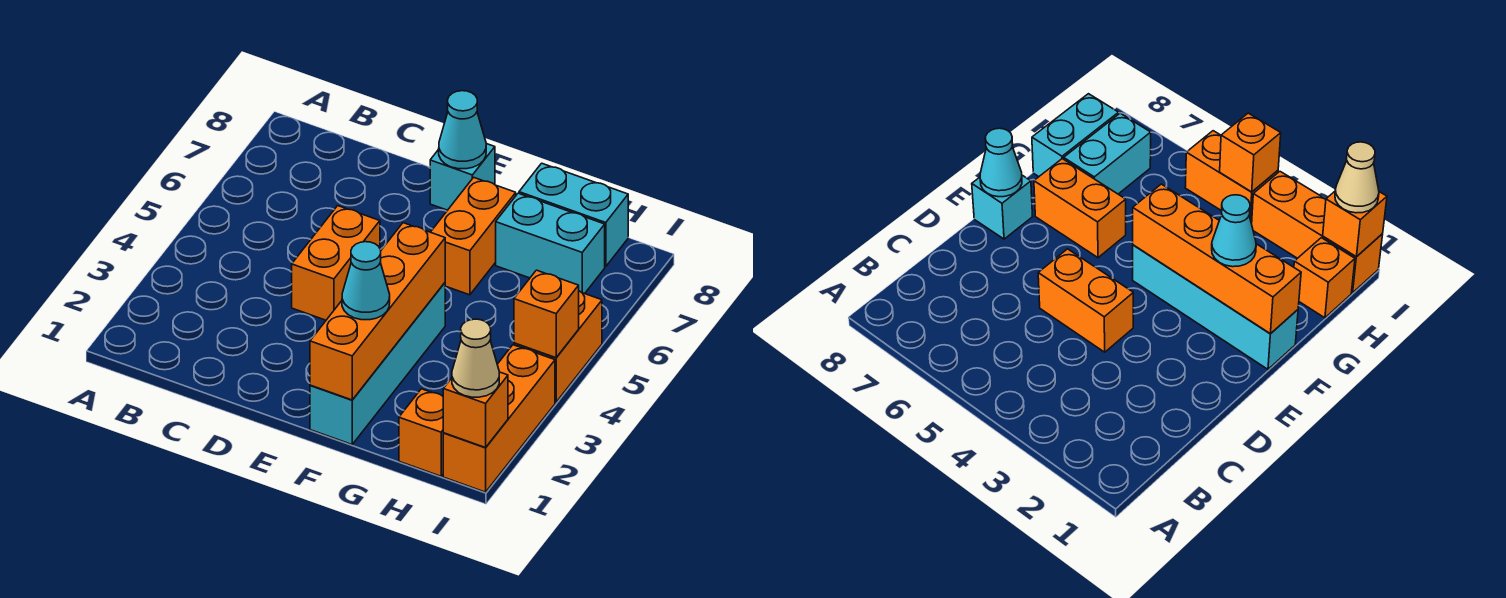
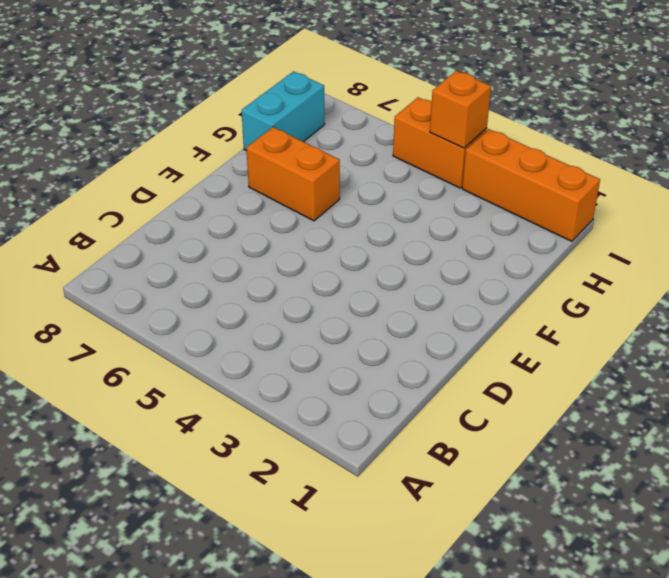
none -> orange 1x2 brick [292,206,380,320]
none -> cyan 1x1 brick [430,144,495,210]
none -> cyan 1x4 brick [310,283,445,444]

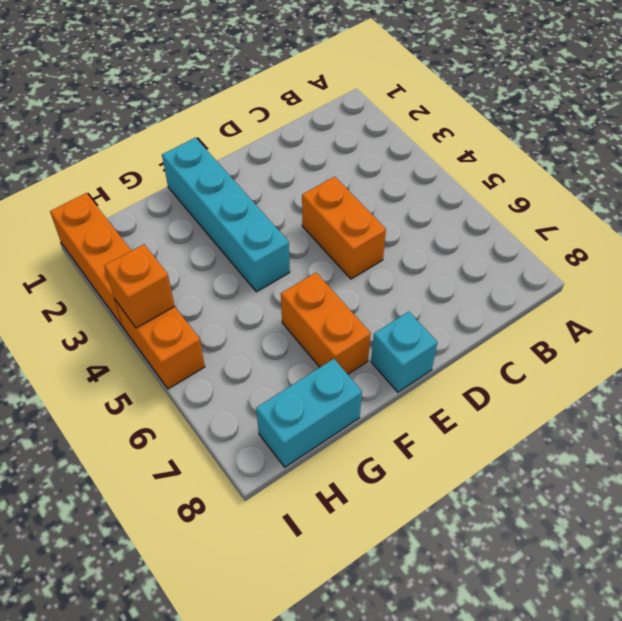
none -> cyan 1x2 brick [496,193,605,294]
none -> orange 1x1 brick [399,389,443,476]
none -> cyan 1x1 cone [439,91,486,169]

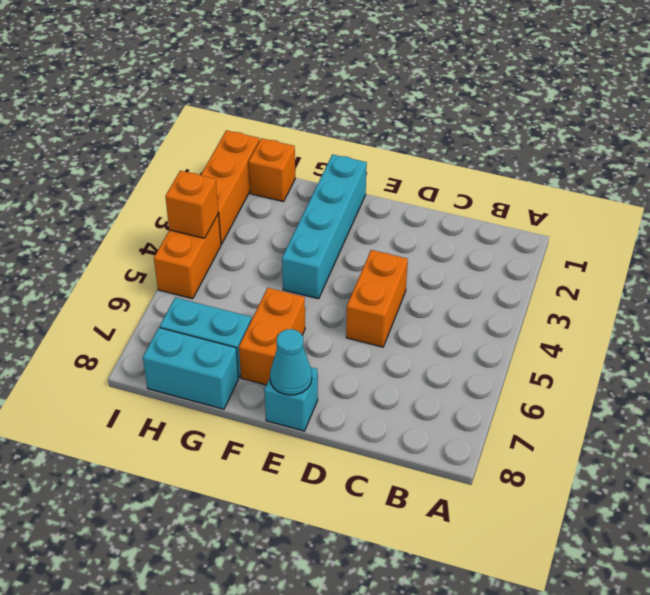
none -> orange 1x4 brick [310,223,445,400]
none -> orange 1x1 brick [443,372,508,448]
none -> cyan 1x1 cone [342,242,390,320]

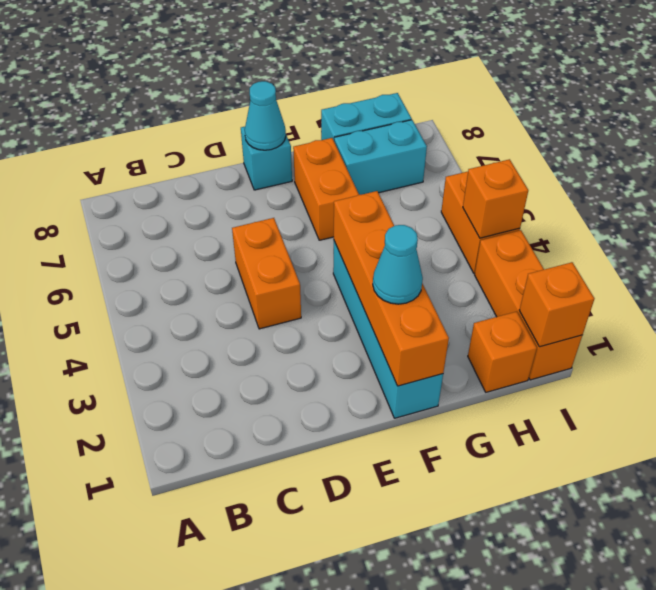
none -> tan 1x1 cone [452,319,499,397]

